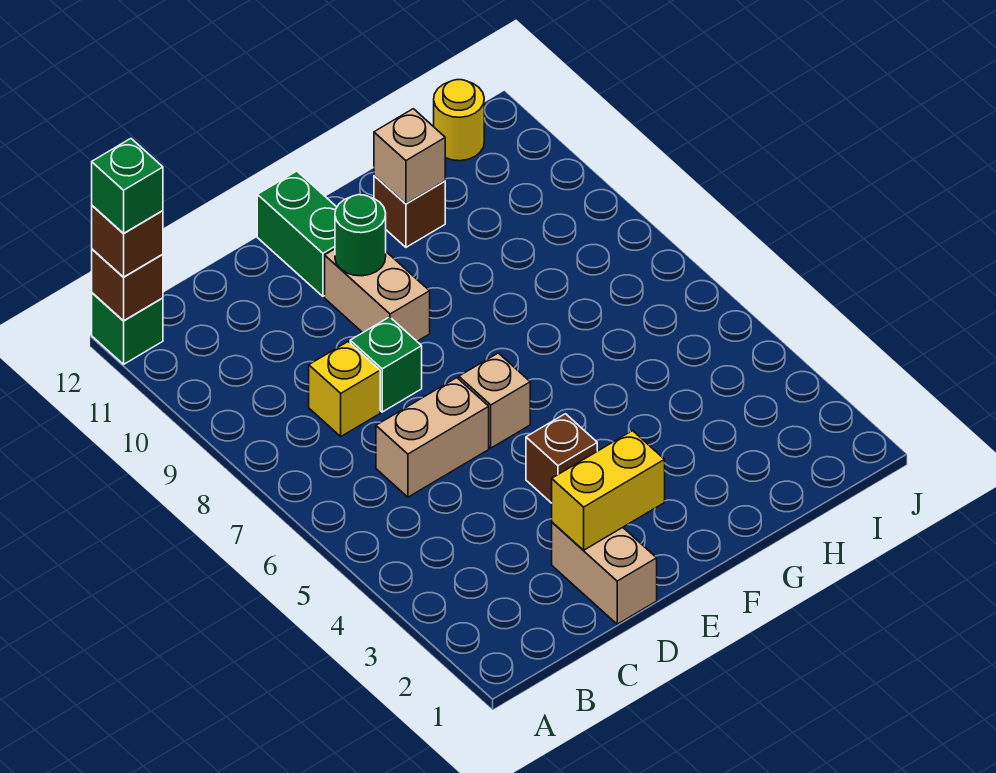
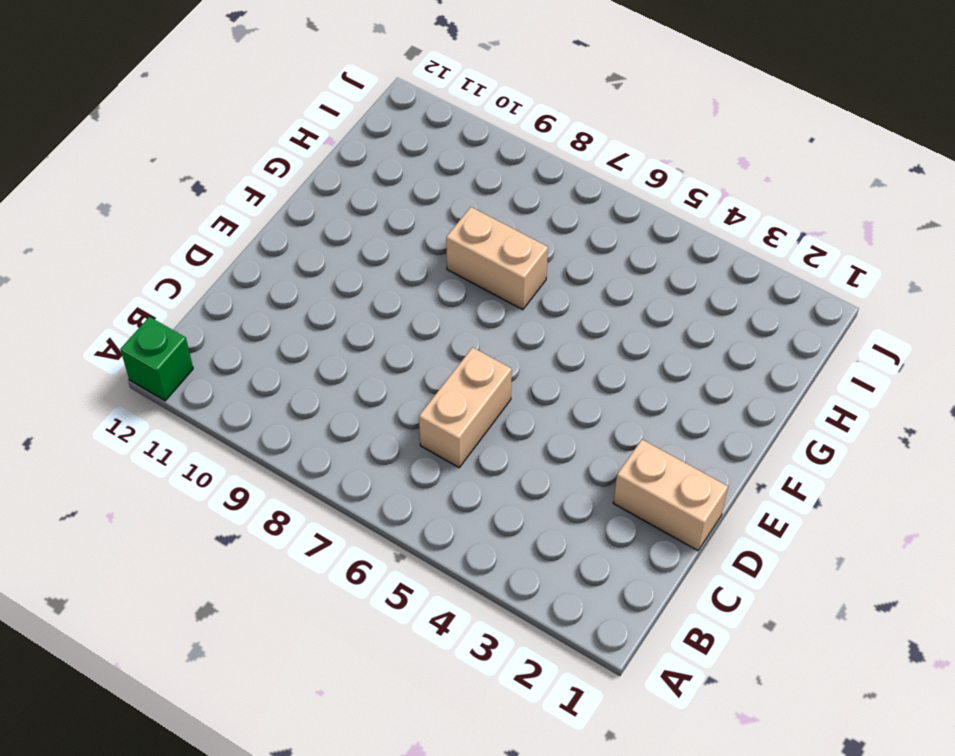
tan 1x2 brick [446,207,548,310] -> tan 1x2 brick moved to [325,249,430,341]
none -> yellow 1x1 brick [309,342,380,436]
none -> green 1x1 brick [350,317,422,412]
none -> brown 1x1 brick [526,414,597,503]

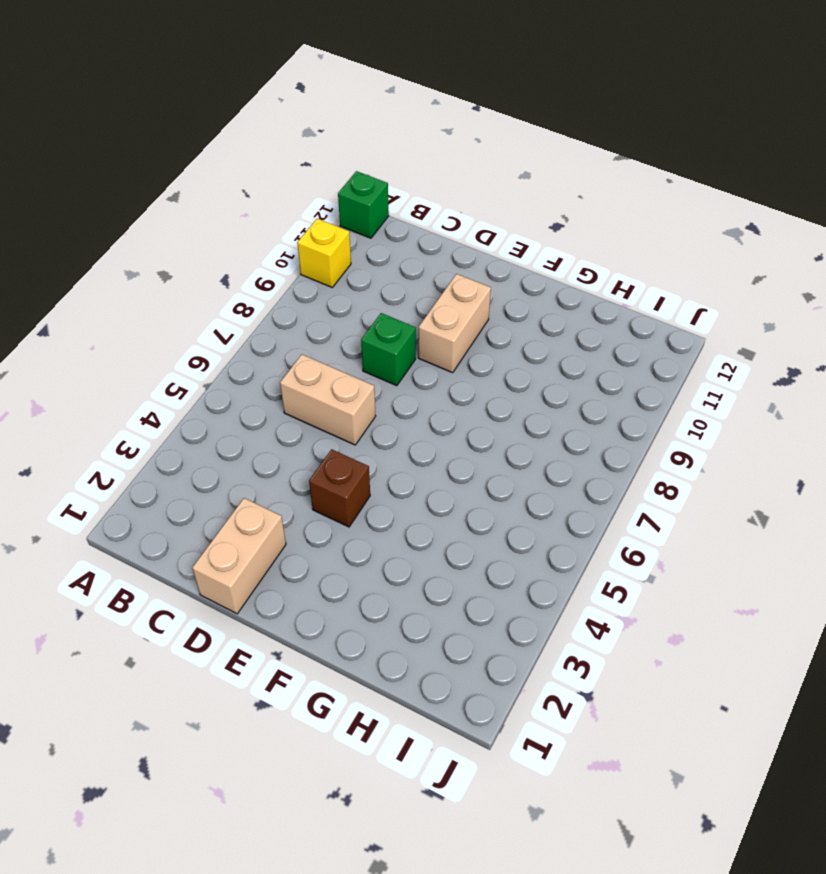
yellow 1x1 brick [297,219,351,287] -> yellow 1x1 brick moved to [309,342,380,436]
none -> tan 1x1 brick [459,353,530,448]
none -> green 1x2 brick [257,171,337,296]
none -> brown 1x1 brick [374,176,445,247]

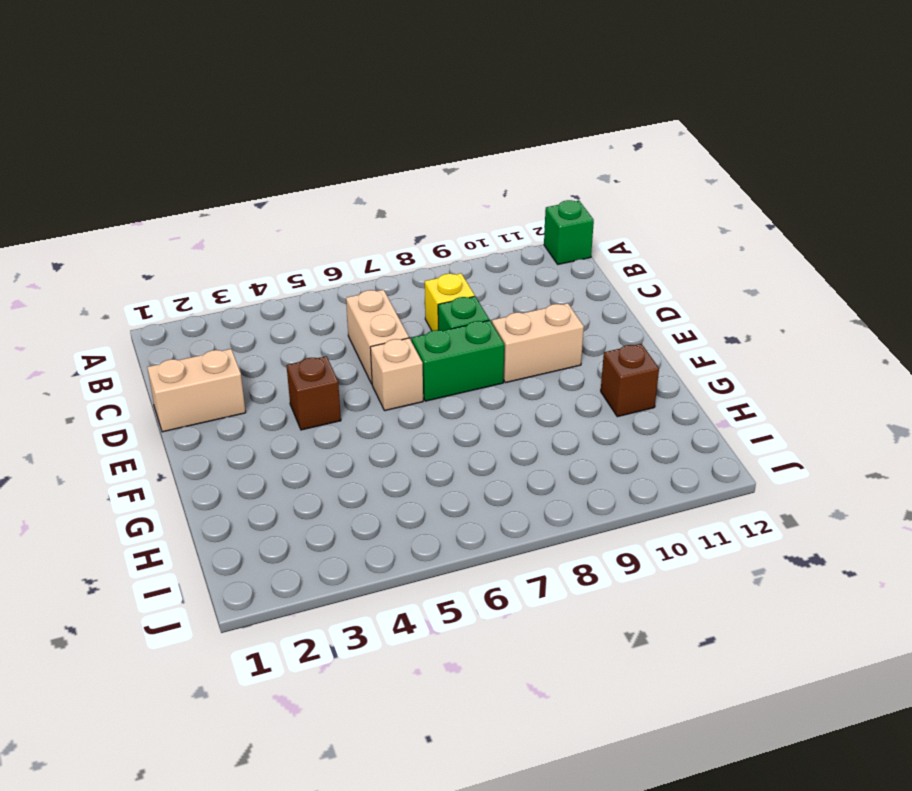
green 1x2 brick [412,320,504,401] -> green 1x2 brick moved to [257,171,337,296]
none -> yellow 1x1 round brick [434,80,484,161]
none -> brown 1x1 brick [92,249,163,321]
none -> yellow 1x2 brick [552,431,665,550]

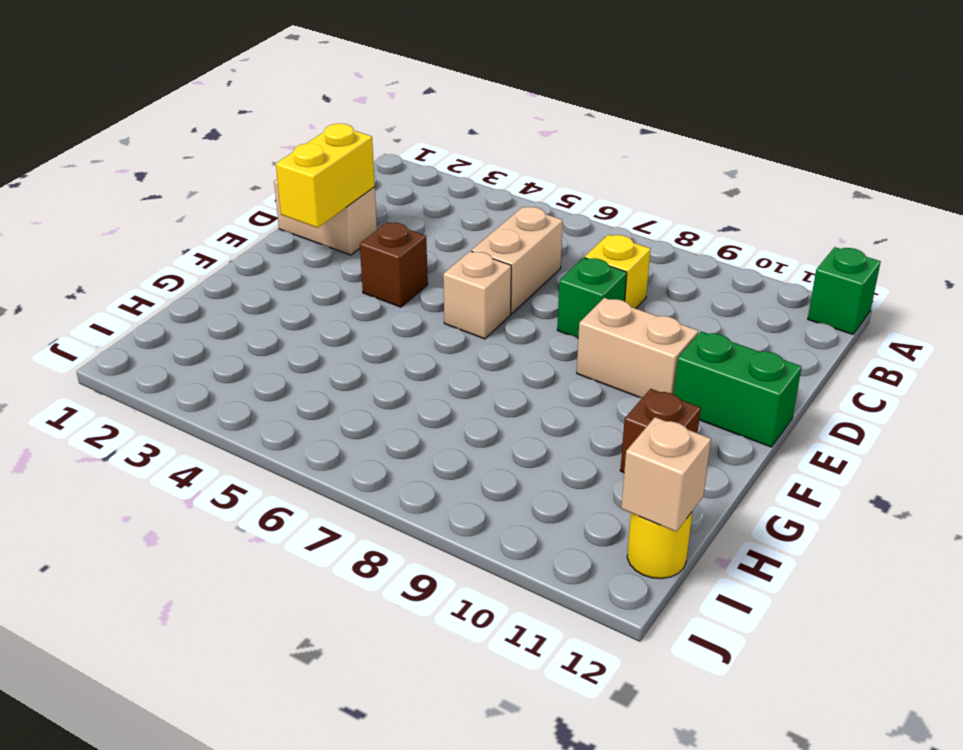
tan 1x1 brick [621,417,711,532] -> tan 1x1 brick moved to [374,109,445,204]
none -> brown 1x1 brick [92,249,163,321]
none -> green 1x1 round brick [335,195,386,276]
none -> brown 1x1 brick [92,206,163,277]

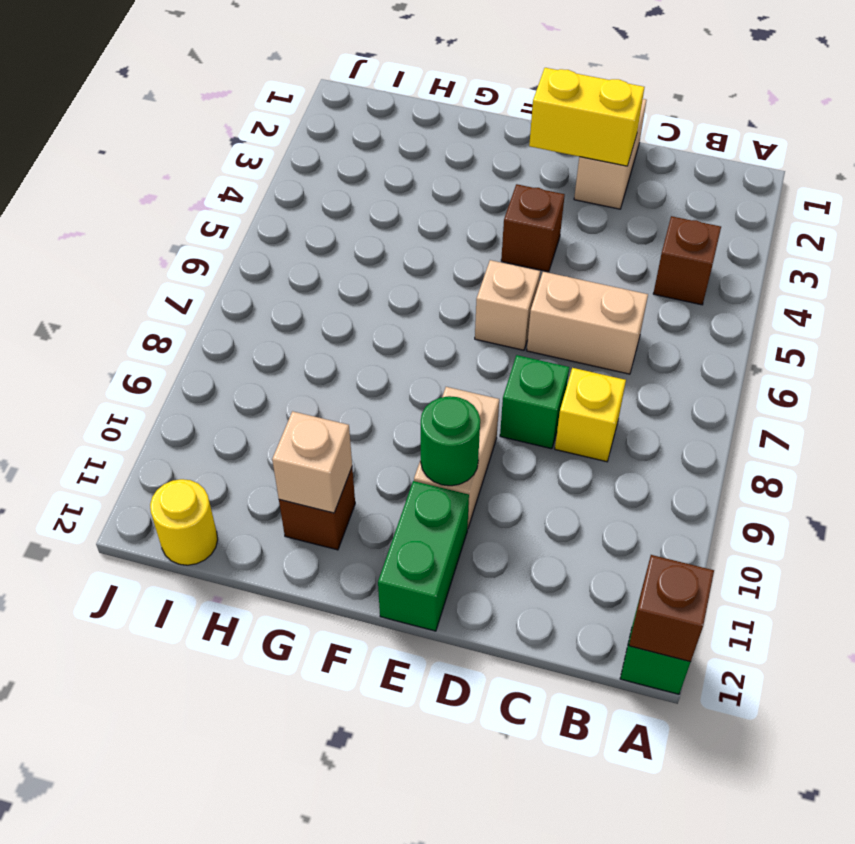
brown 1x1 brick [653,216,721,305] -> brown 1x1 brick moved to [92,206,163,277]
none -> green 1x1 brick [92,139,163,233]

